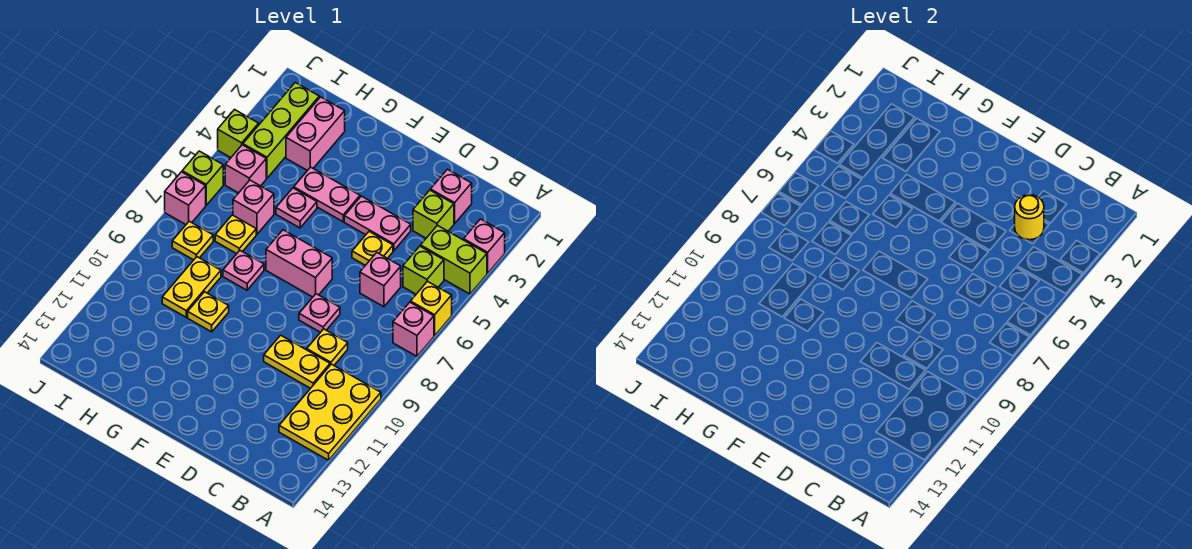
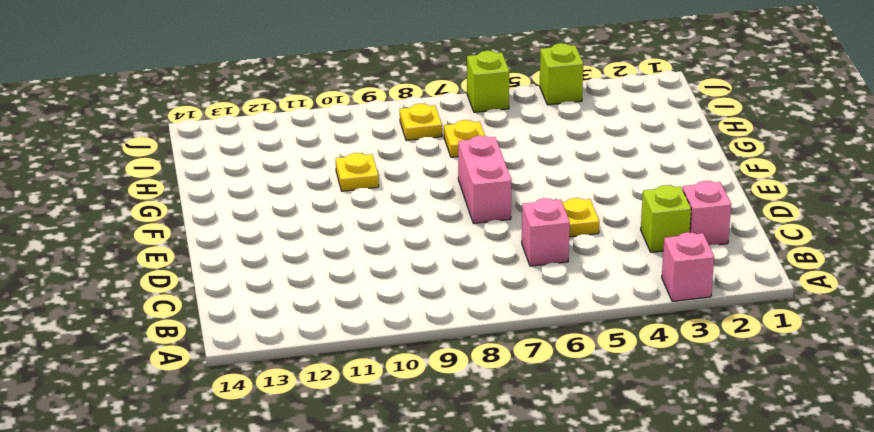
none -> lime 1x2 brick [421,225,487,294]
none -> yellow 1x1 brick [411,281,452,336]
none -> pink 1x1 brick [393,302,434,356]
none -> yellow 2x3 plate [279,364,381,460]

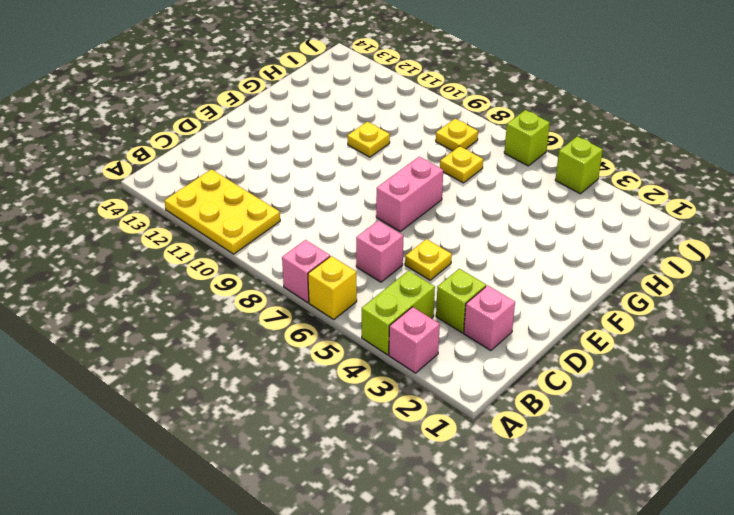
none -> lime 1x1 brick [403,246,444,294]
none -> yellow 1x1 plate [307,329,348,365]
none -> yellow 1x2 plate [264,335,330,388]
none -> pink 1x2 plate [344,196,411,251]

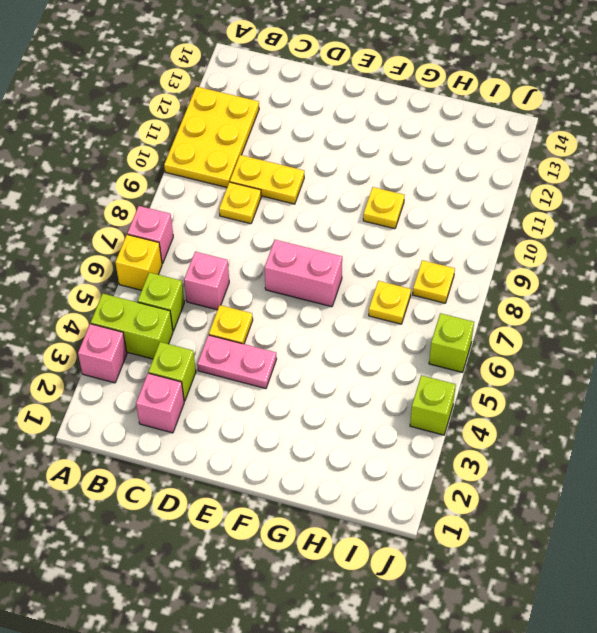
none -> pink 1x1 plate [299,294,340,332]
none -> pink 1x2 plate [294,167,360,222]
none -> pink 1x1 plate [276,188,317,228]
none -> pink 1x1 plate [223,250,264,290]

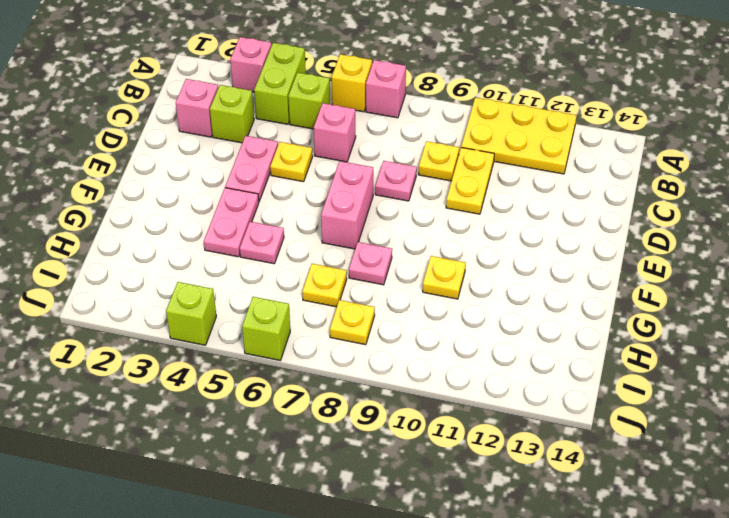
none -> pink 1x2 brick [286,97,345,171]
none -> pink 1x1 brick [233,180,274,234]
none -> yellow 1x2 plate [162,257,221,317]
none -> lime 1x3 brick [243,82,319,178]

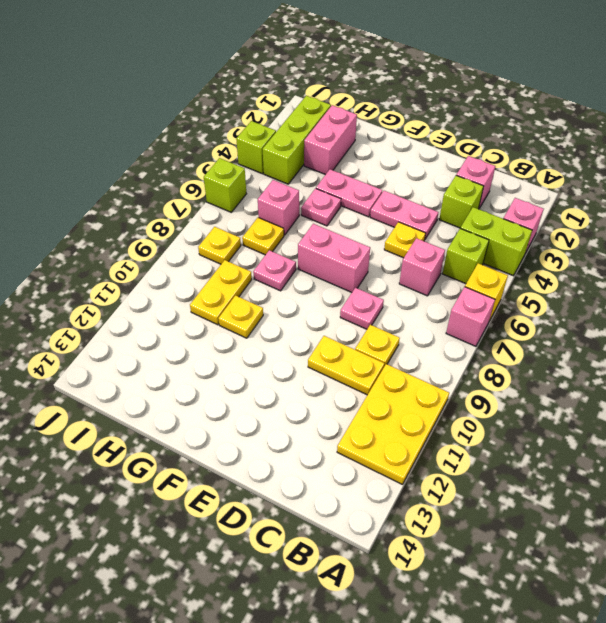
none -> pink 1x1 brick [225,145,266,193]
none -> pink 1x1 brick [165,172,206,224]
none -> yellow 1x1 round brick [1015,195,1044,240]

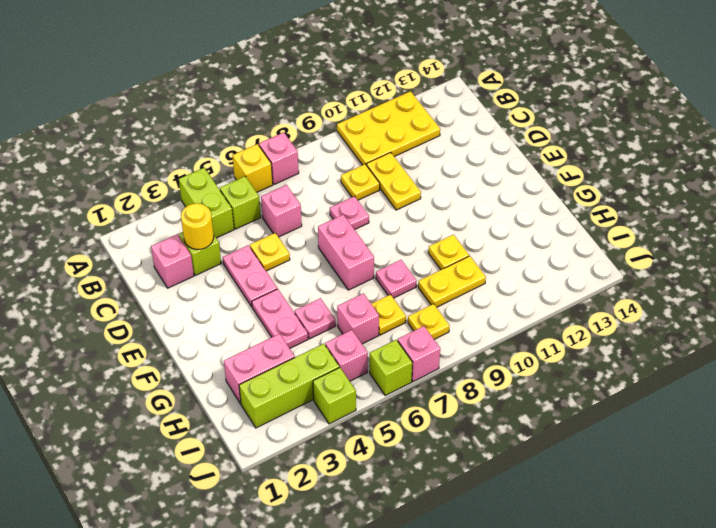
none -> pink 1x1 brick [464,219,505,273]

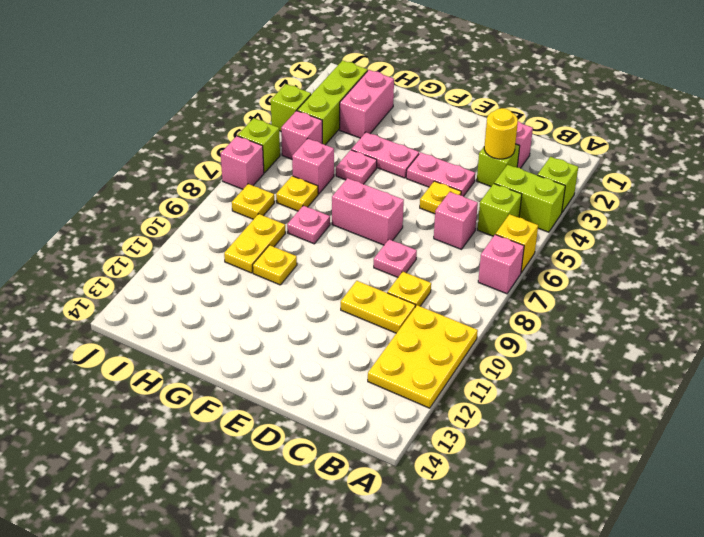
lime 1x1 brick [538,157,578,212] -> pink 1x1 brick [464,219,505,273]

